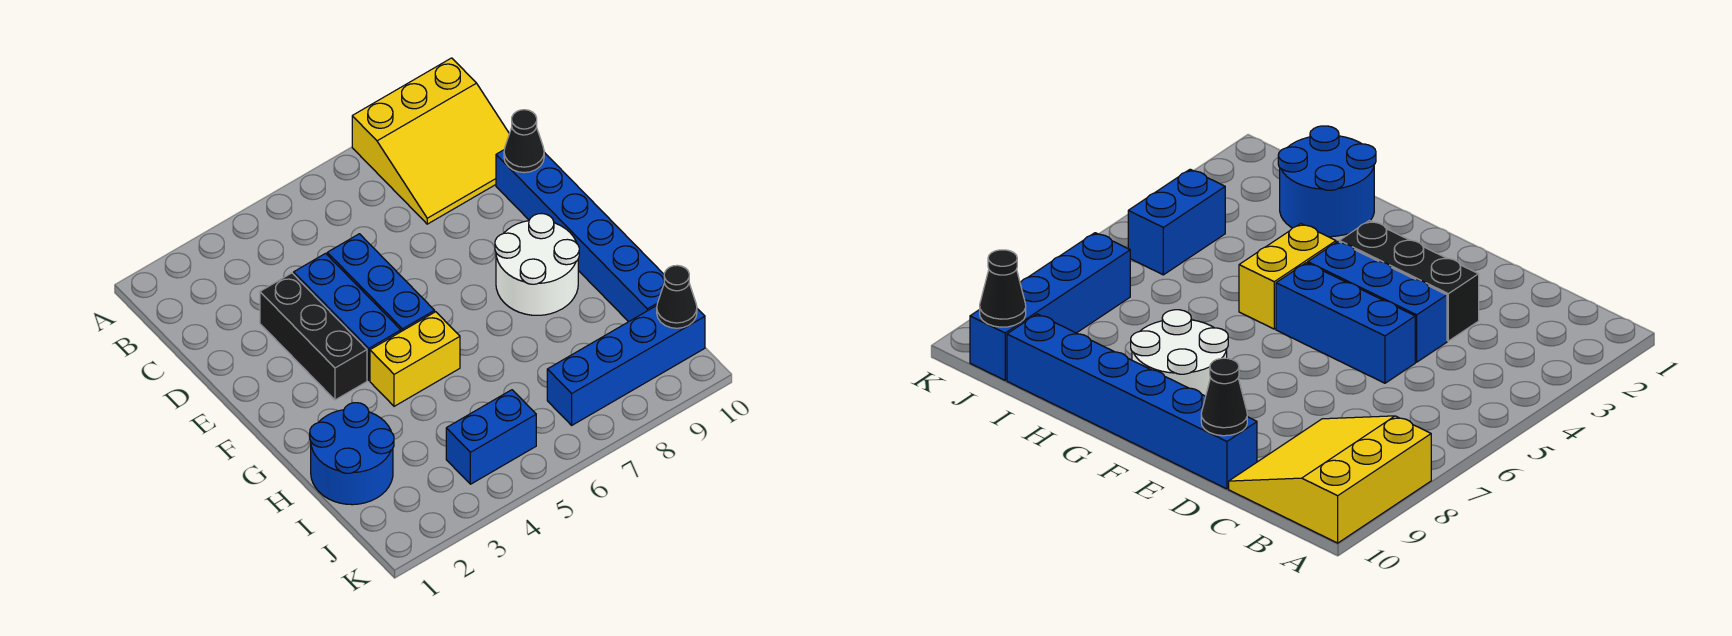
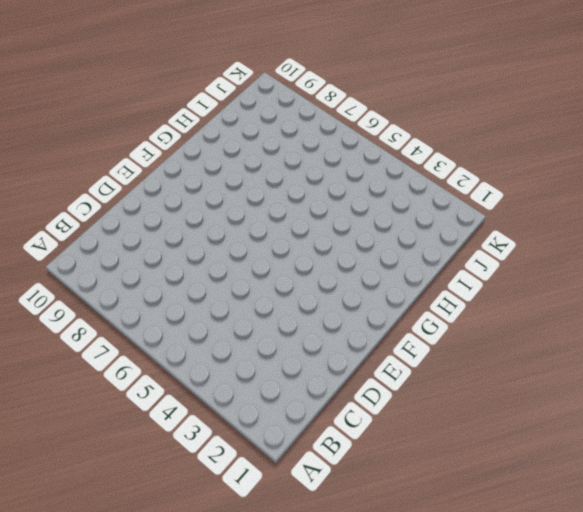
none -> yellow 3x3 slope [352,58,509,224]
none -> black 1x3 brick [260,273,367,400]
none -> blue 1x3 brick [294,253,401,380]

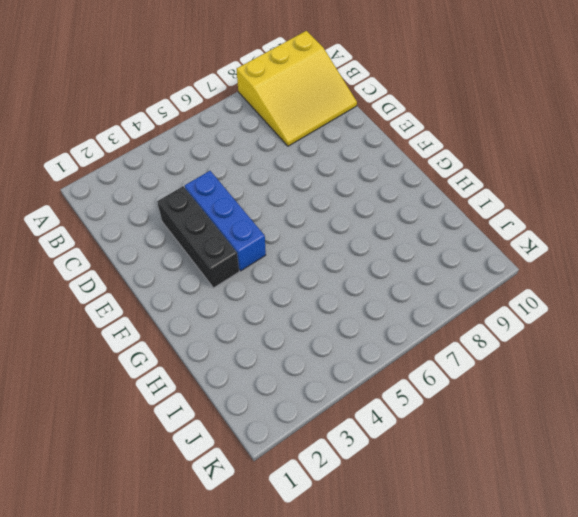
none -> blue 1x3 brick [327,234,435,331]
none -> blue 1x6 brick [496,150,664,322]
none -> white 2x2 round brick [495,214,579,315]

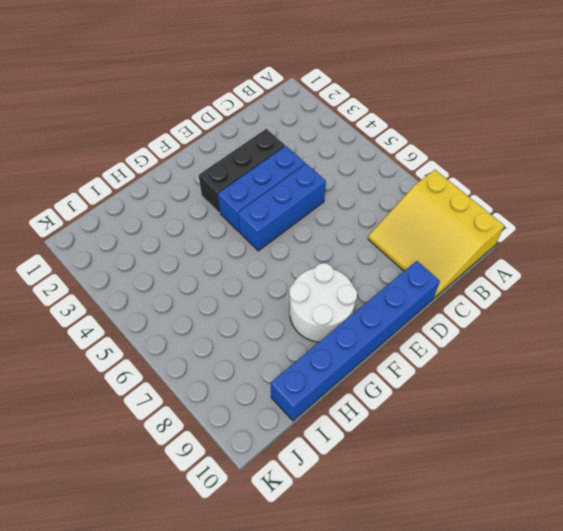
none -> yellow 1x2 brick [370,312,460,406]
none -> blue 2x2 round brick [310,403,394,505]
none -> blue 1x2 brick [446,390,536,484]

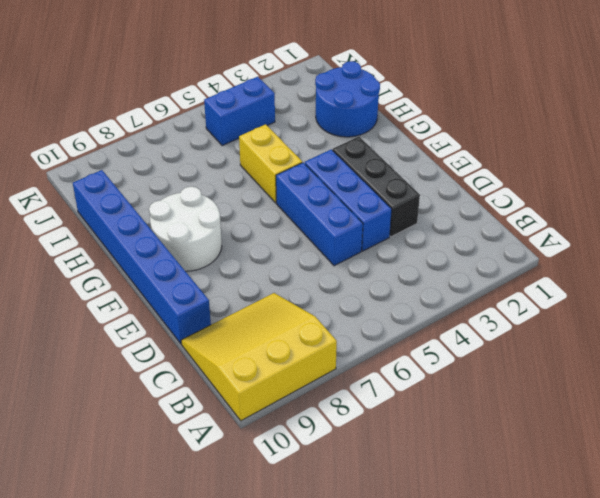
yellow 1x2 brick [239,124,302,203] -> yellow 1x2 brick turned to [370,312,460,406]
none -> blue 1x4 brick [547,306,705,425]
none -> black 1x1 cone [504,110,544,173]
none -> black 1x1 cone [657,265,697,328]

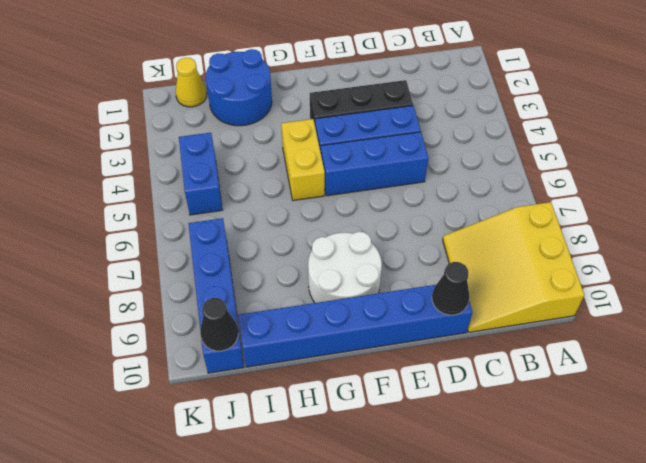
yellow 1x1 cone [176,58,207,107] -> none

